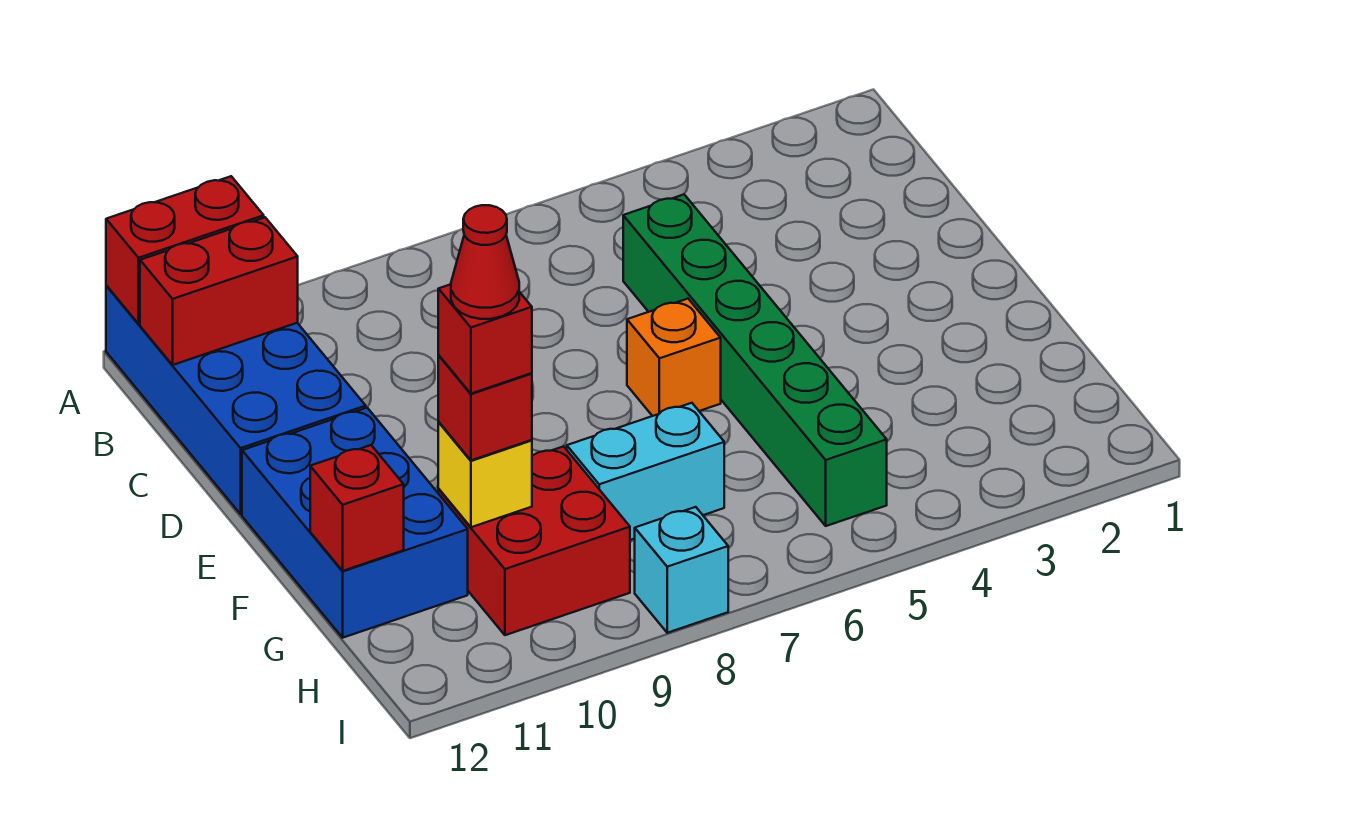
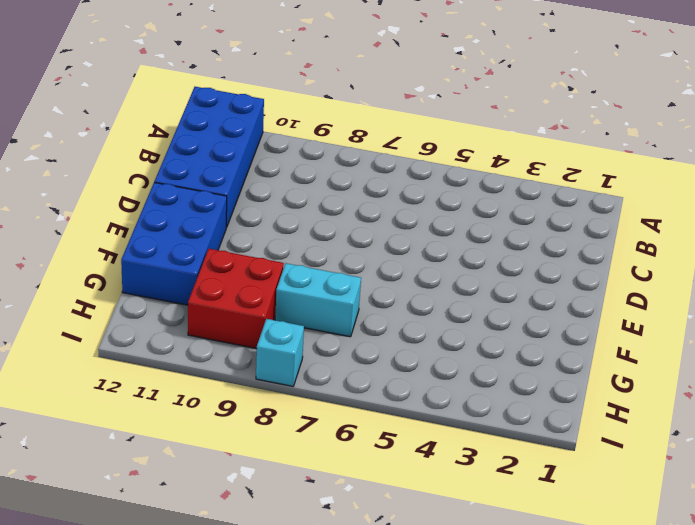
none -> green 1x6 brick [623,194,887,526]
none -> orange 1x1 brick [627,299,721,416]
none -> red 1x2 brick [106,176,264,324]

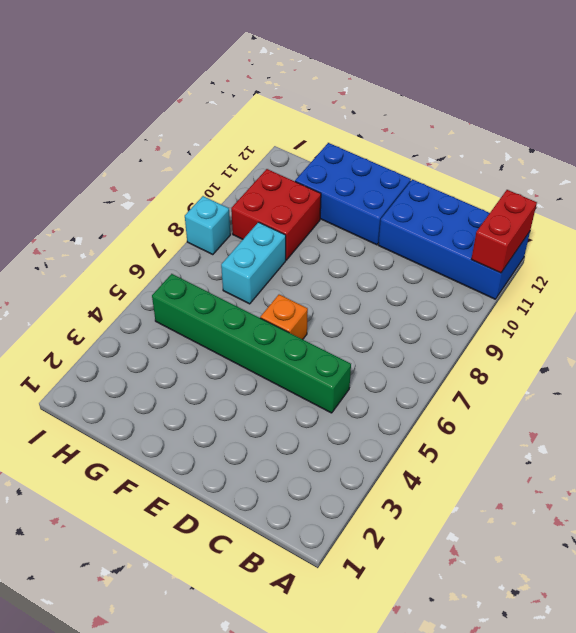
none -> red 1x2 brick [140,218,298,365]
none -> yellow 1x1 brick [438,422,532,527]
none -> red 1x1 brick [310,445,404,571]

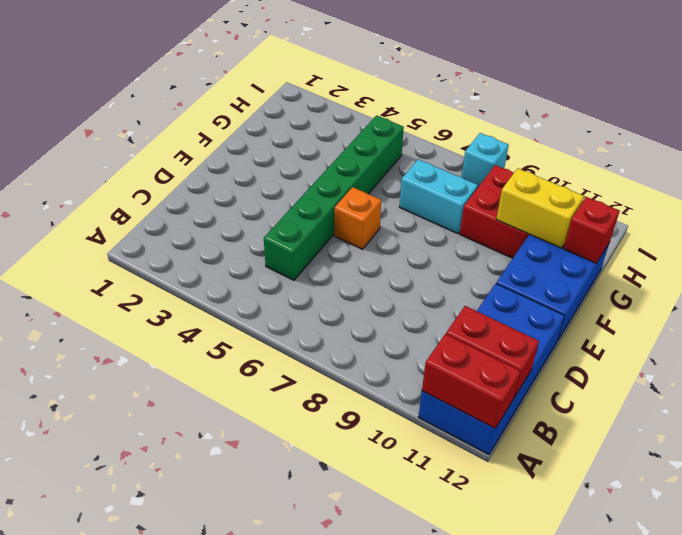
yellow 1x2 brick [496,168,584,248] -> yellow 1x1 brick [438,422,532,527]
none -> red 1x1 brick [438,356,532,460]
none -> red 1x1 brick [438,284,532,394]
none -> red 1x1 cone [451,205,519,319]

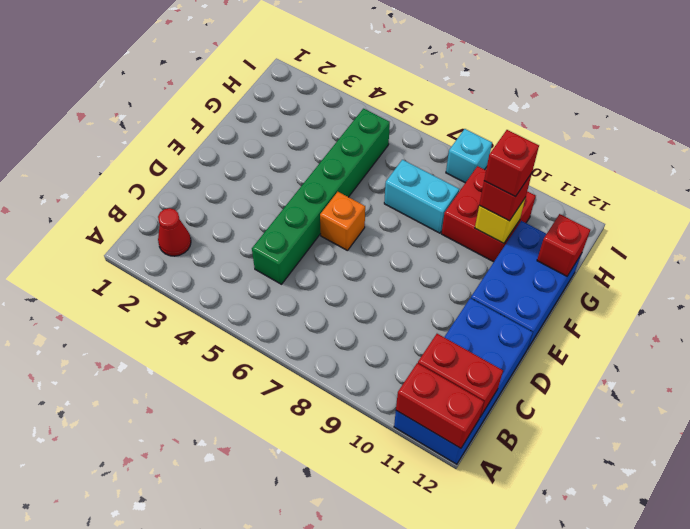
red 1x1 cone [158,208,191,256] -> red 1x1 cone moved to [451,205,519,319]

